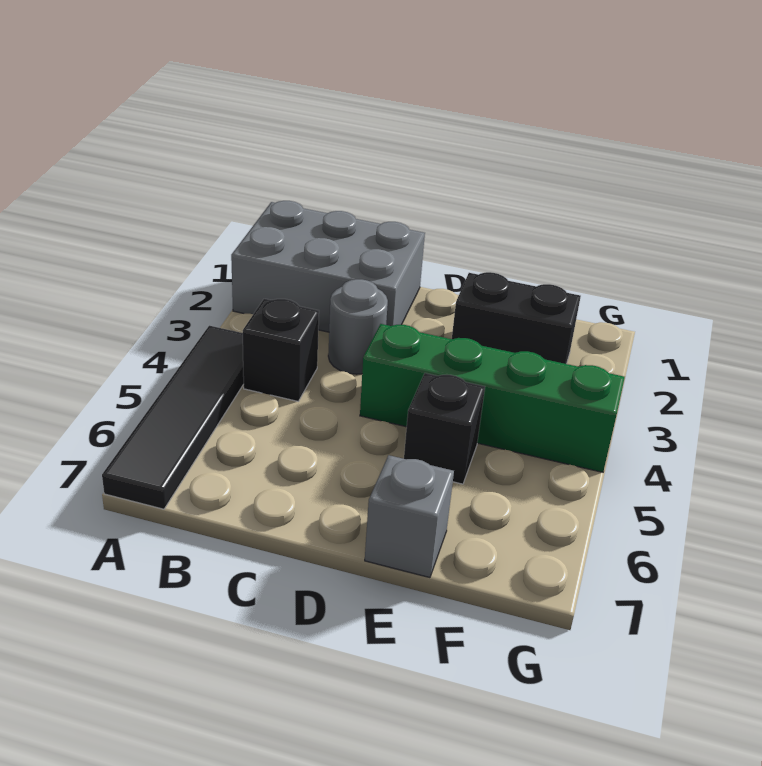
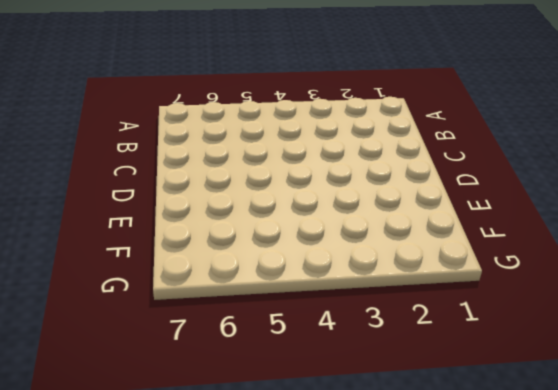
none -> grey 2x3 brick [231,201,425,332]
none -> black 1x4 tile [102,326,244,509]

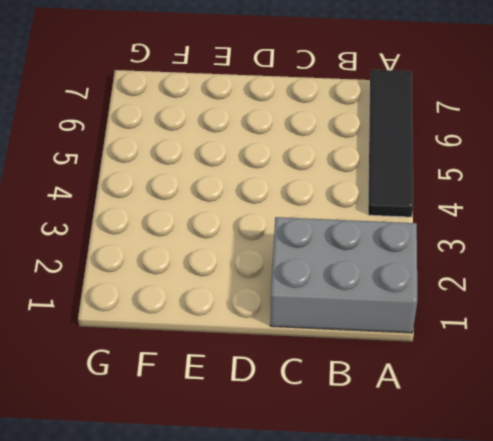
none -> black 1x1 brick [243,299,319,401]
none -> grey 1x1 round brick [328,279,388,374]

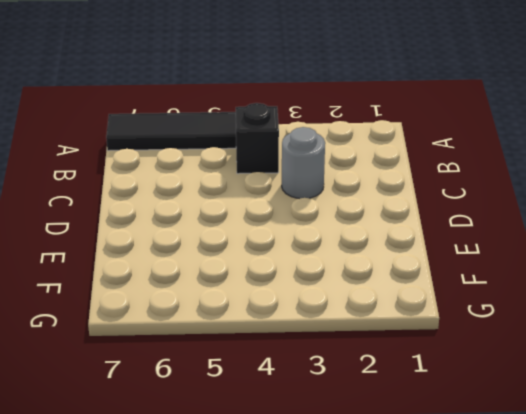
none -> grey 2x3 brick [231,201,425,332]
none -> green 1x4 brick [360,324,625,472]

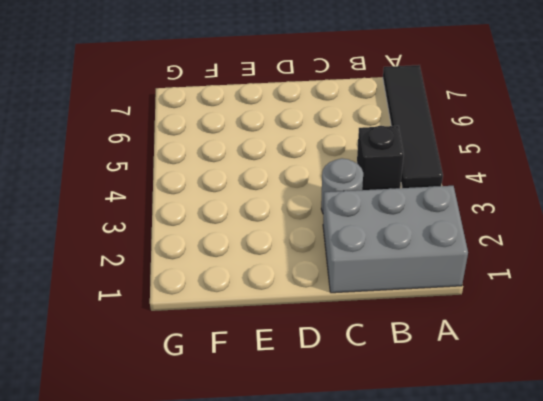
none -> green 1x4 brick [360,324,625,472]
none -> black 1x2 brick [452,272,581,364]

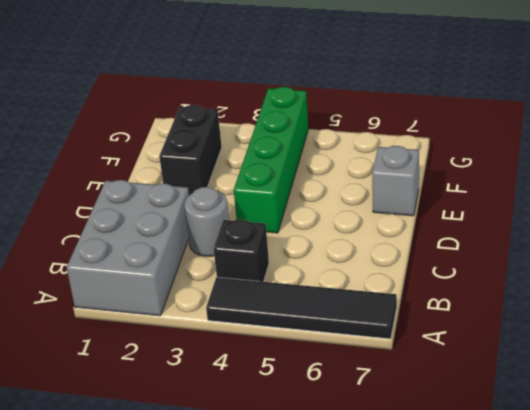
none -> black 1x1 brick [404,373,485,484]

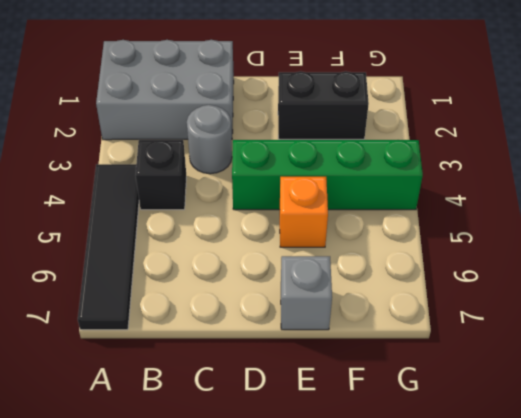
orange 1x1 brick [280,177,328,247] -> black 1x1 brick [404,373,485,484]

